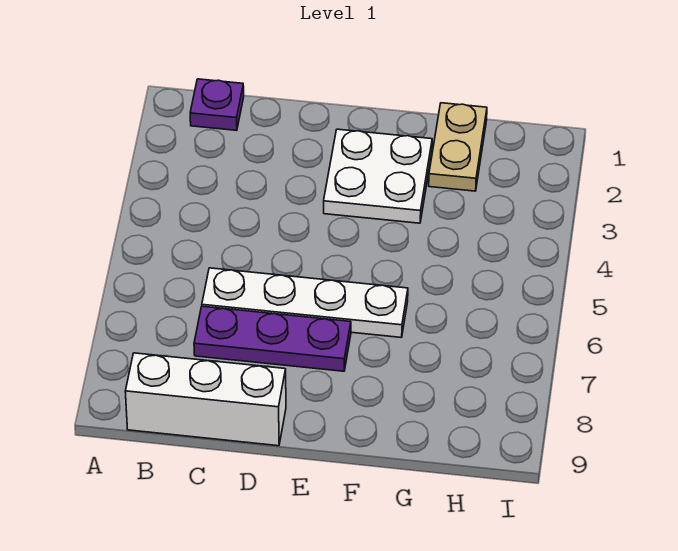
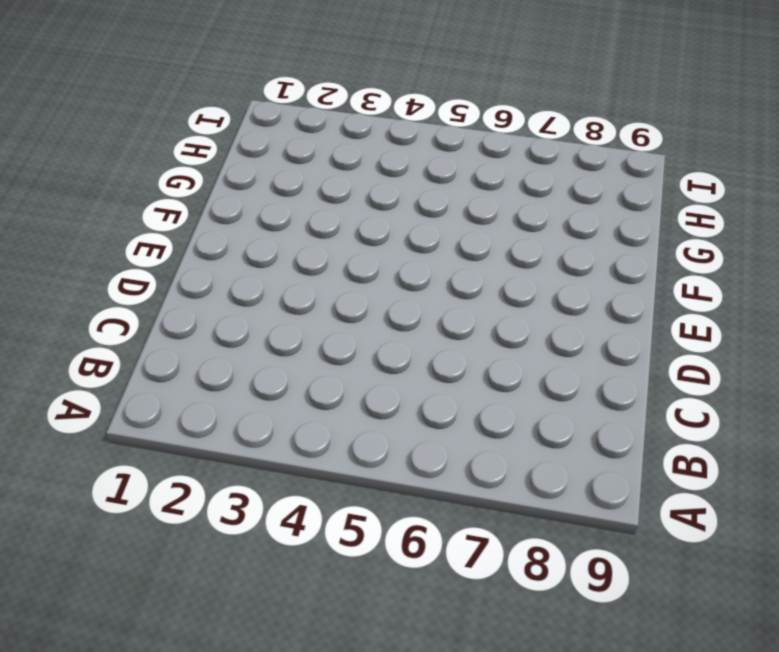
none -> purple 1x1 plate [190,79,244,130]
none -> white 1x3 brick [125,353,286,446]

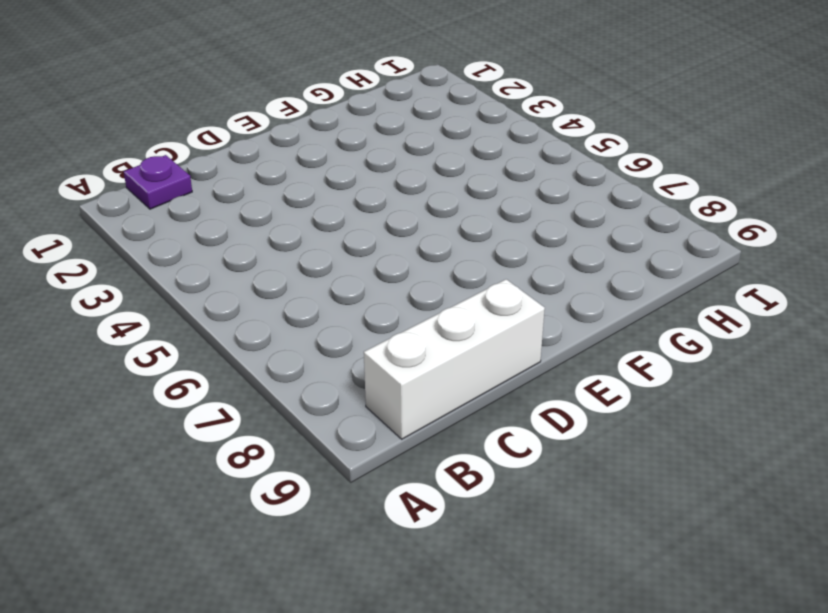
none -> white 1x4 plate [202,268,408,338]
none -> purple 1x3 plate [194,306,351,371]

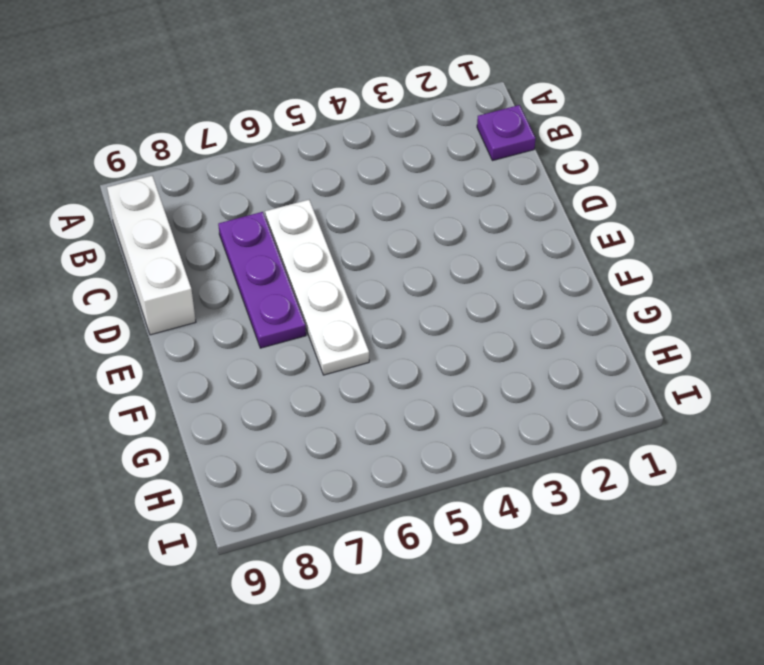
none -> white 2x2 plate [324,129,432,223]
none -> tan 1x2 plate [429,103,487,191]

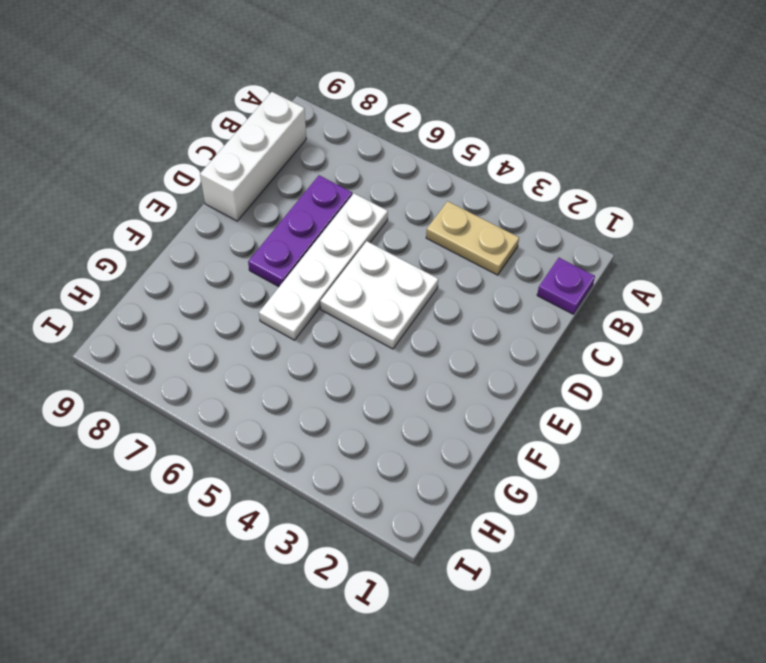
tan 1x2 plate [426,201,519,275] -> tan 1x2 plate moved to [429,103,487,191]
white 2x2 plate [320,241,438,349] -> white 2x2 plate moved to [324,129,432,223]

